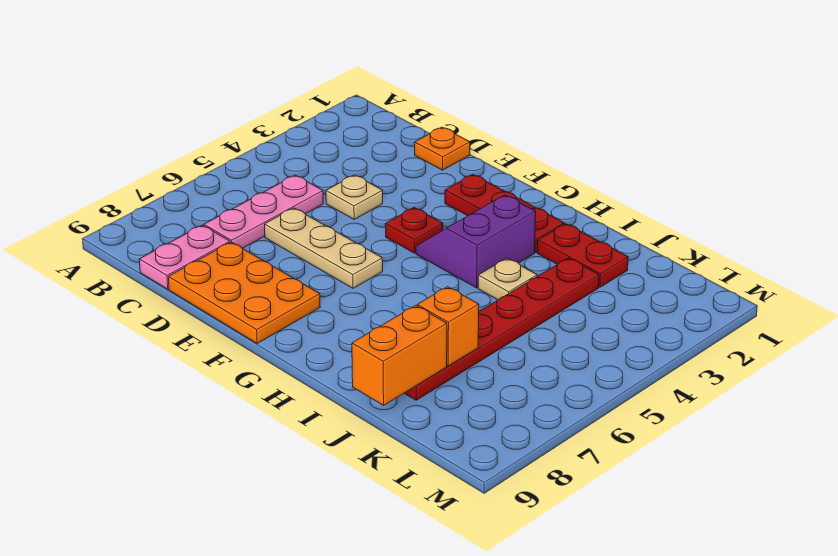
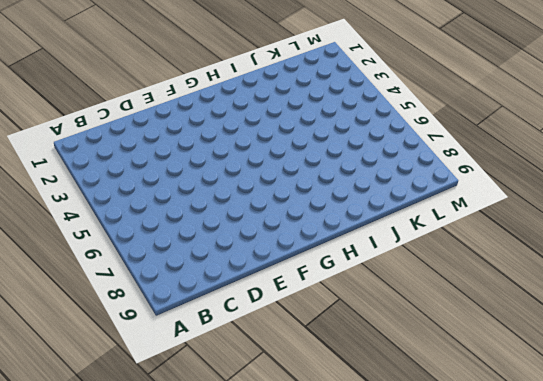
none -> pink 1x3 plate [204,175,323,248]
none -> pink 1x2 plate [139,225,230,289]
none -> orange 1x1 plate [415,127,470,170]

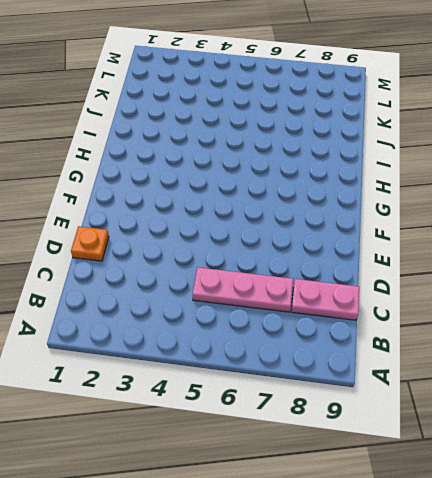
none -> tan 1x1 plate [326,175,383,219]
none -> tan 1x3 plate [264,208,383,288]
none -> orange 2x3 plate [168,242,320,343]

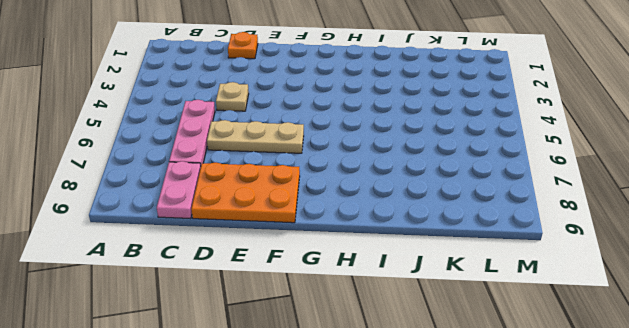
none -> red 1x3 plate [445,174,564,253]
none -> red 1x1 plate [385,208,443,253]
none -> purple 2x2 slope [416,195,536,288]

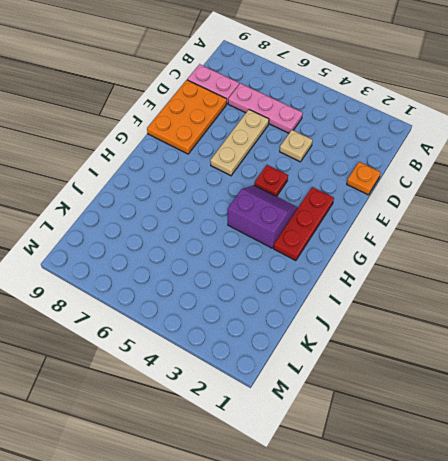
none -> red 1x2 plate [538,224,628,287]
none -> tan 1x1 plate [478,258,537,300]
none -> red 1x6 plate [404,258,599,400]

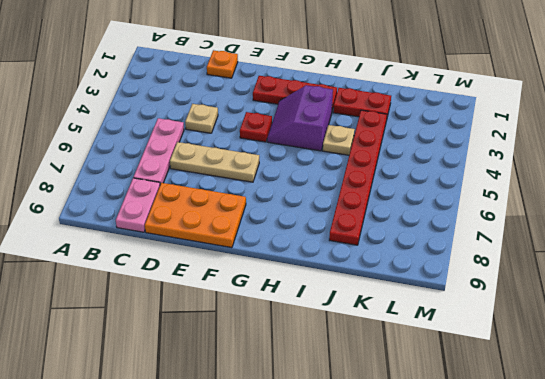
none -> orange 1x1 brick [417,287,479,366]
none -> orange 1x2 brick [352,305,447,405]

